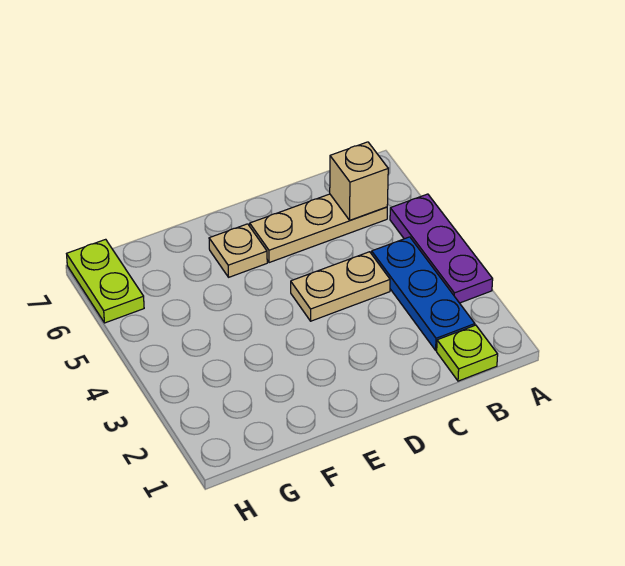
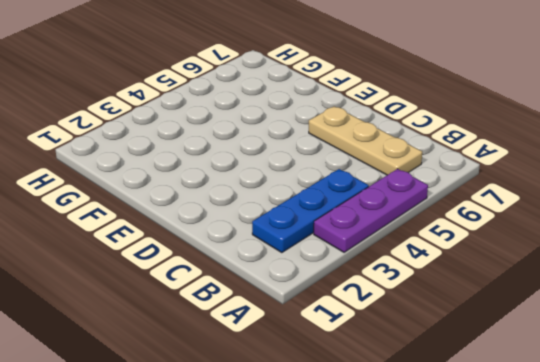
none -> lime 1x1 plate [437,325,498,381]
none -> tan 1x2 plate [291,252,390,321]

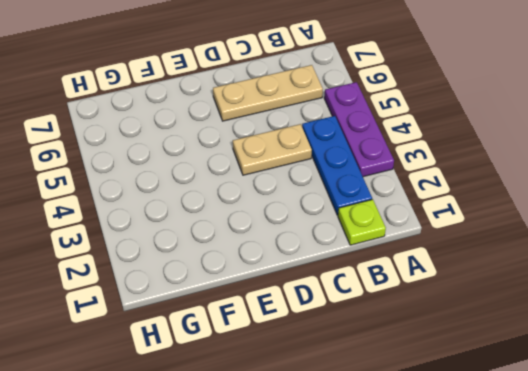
none -> tan 1x1 plate [209,224,267,277]
none -> lime 1x2 plate [67,239,144,323]

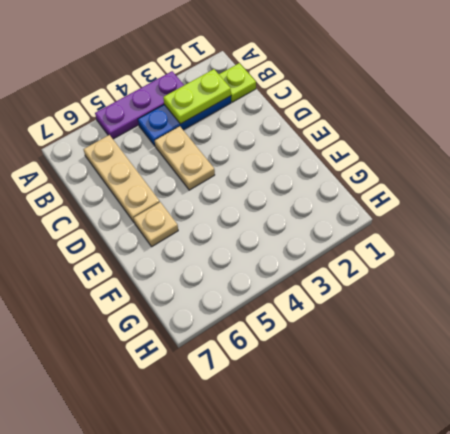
lime 1x2 plate [163,69,231,124] -> lime 1x2 plate moved to [67,239,144,323]
none -> tan 1x1 brick [330,142,388,220]

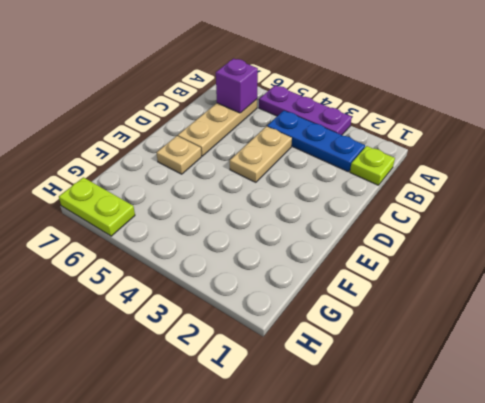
purple 1x1 brick [216,59,258,113] -> tan 1x1 brick [330,142,388,220]

